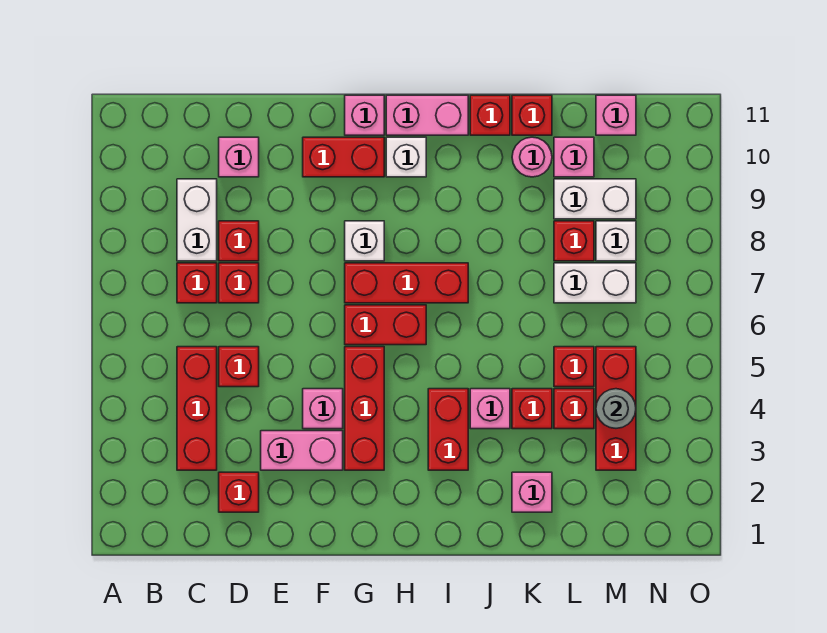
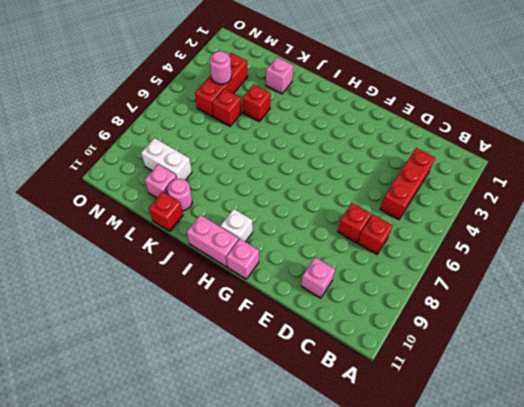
pink 1x1 round brick [210,51,231,84] -> grey 1x1 round brick [596,389,636,428]
none -> white 1x2 brick [177,179,217,261]
none -> red 1x1 brick [219,472,259,512]
none -> red 1x1 brick [219,347,259,387]
none -> red 1x1 brick [219,221,259,261]

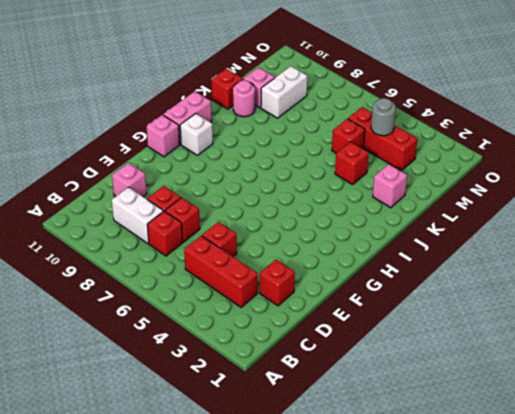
none -> pink 1x2 brick [261,431,343,470]
none -> pink 1x1 brick [303,389,343,429]
none -> red 1x2 brick [303,137,384,177]
none -> red 1x3 brick [345,347,384,470]

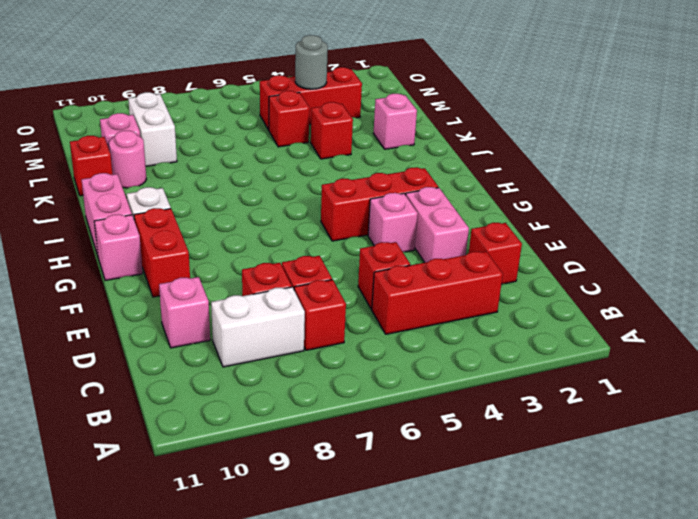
none -> red 1x2 brick [345,305,426,345]
none -> red 1x3 brick [345,263,468,303]
none -> white 1x1 brick [345,221,384,261]
none -> red 1x2 brick [428,389,468,470]

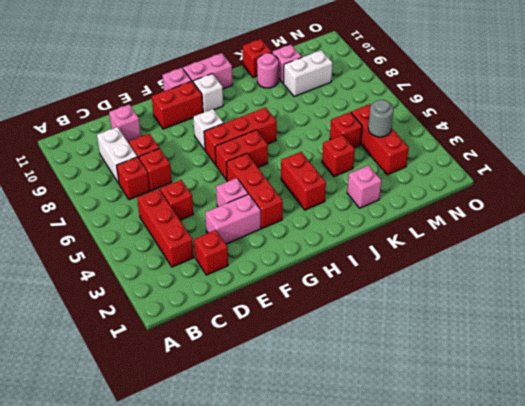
none -> pink 1x1 brick [470,389,510,429]
none -> red 1x1 brick [470,95,510,135]
none -> red 1x1 brick [554,389,594,429]
none -> white 1x2 brick [554,263,636,303]

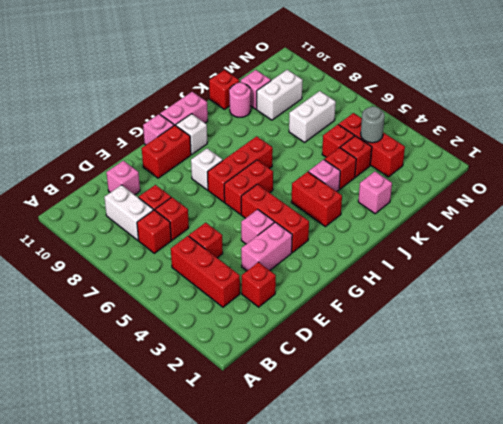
none -> red 1x1 brick [470,95,510,135]
none -> red 1x1 brick [554,221,594,261]
none -> white 1x1 brick [596,221,636,261]
none -> pink 1x1 brick [596,95,636,135]

